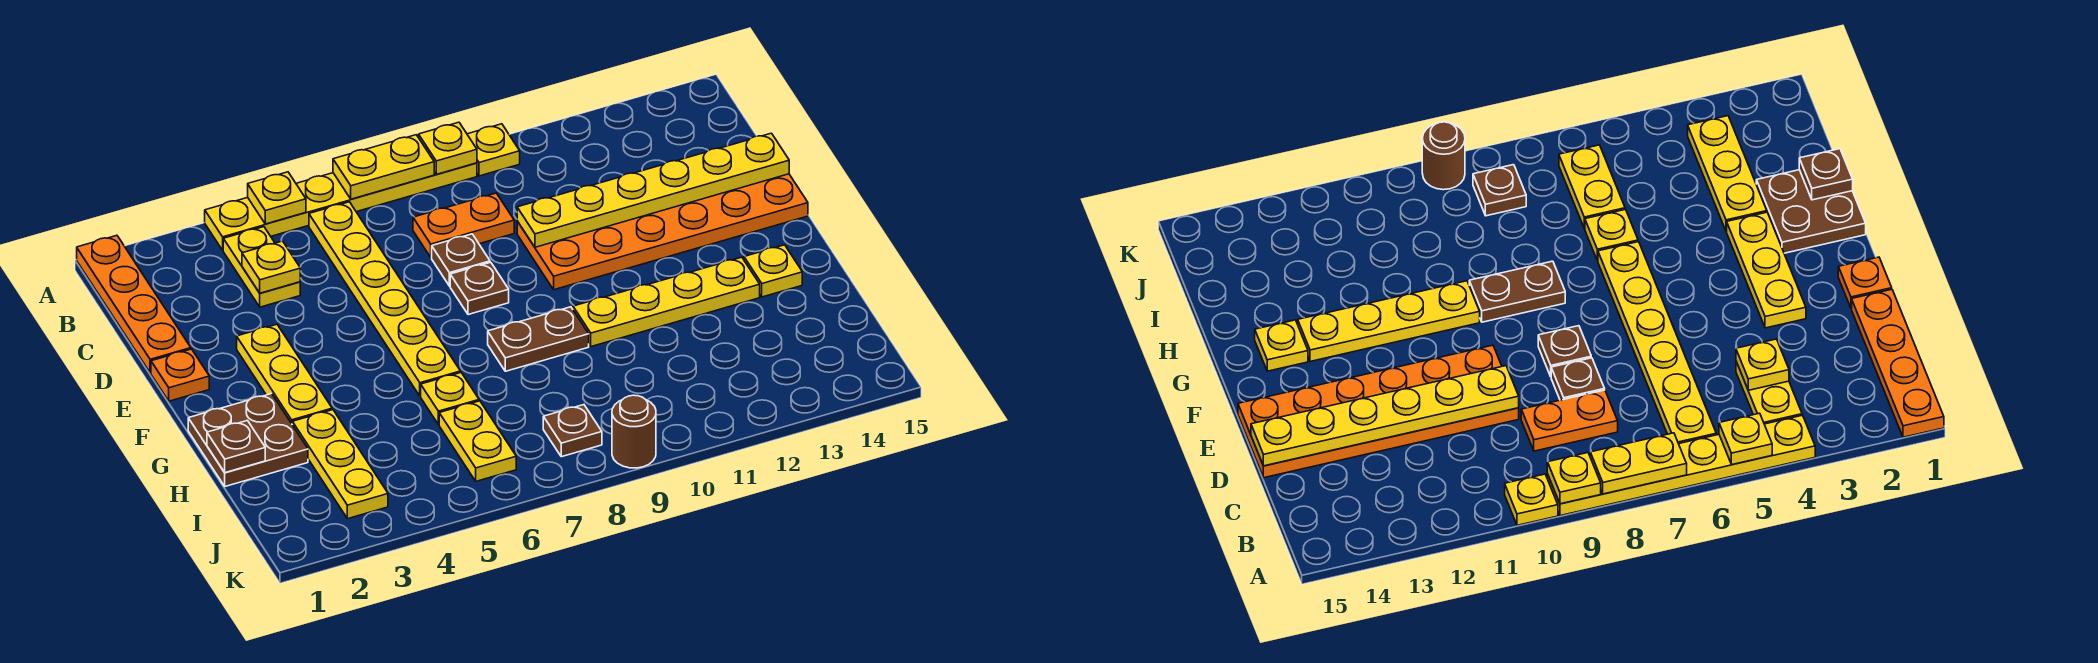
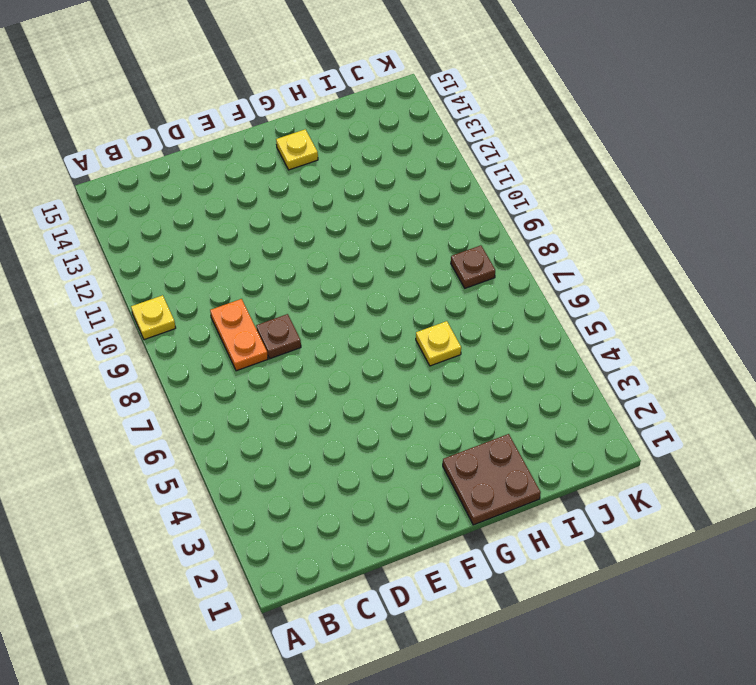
none -> orange 1x4 plate [77,235,191,373]
none -> yellow 1x6 plate [205,163,477,250]
none -> yellow 1x2 plate [223,227,300,307]

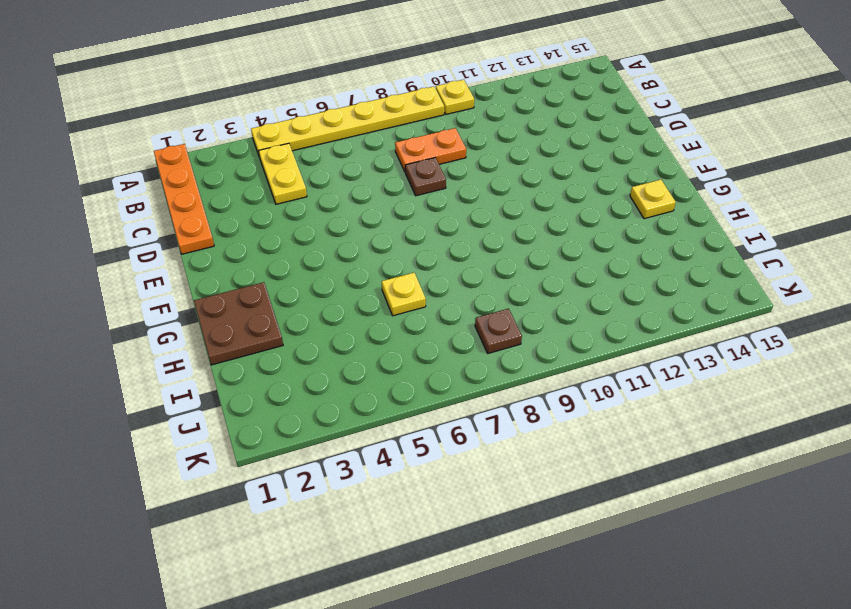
none -> yellow 1x6 plate [309,202,460,396]
none -> orange 2x6 plate [517,174,808,290]
none -> orange 1x1 plate [151,349,209,401]

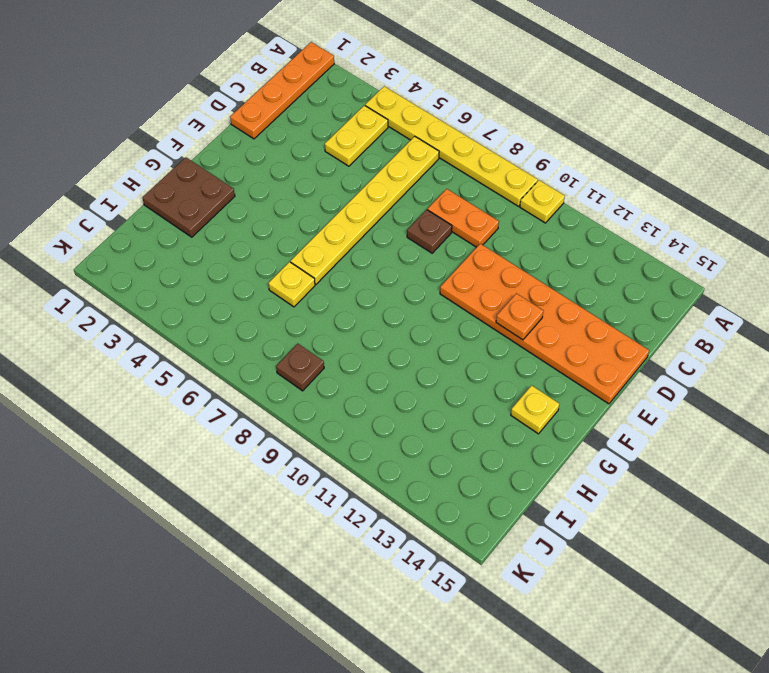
orange 1x1 plate [496,293,543,340] -> orange 1x1 plate moved to [151,349,209,401]
none -> yellow 1x3 plate [237,324,332,423]
none -> brown 1x1 plate [450,262,509,315]
none -> brown 1x2 plate [488,307,589,371]

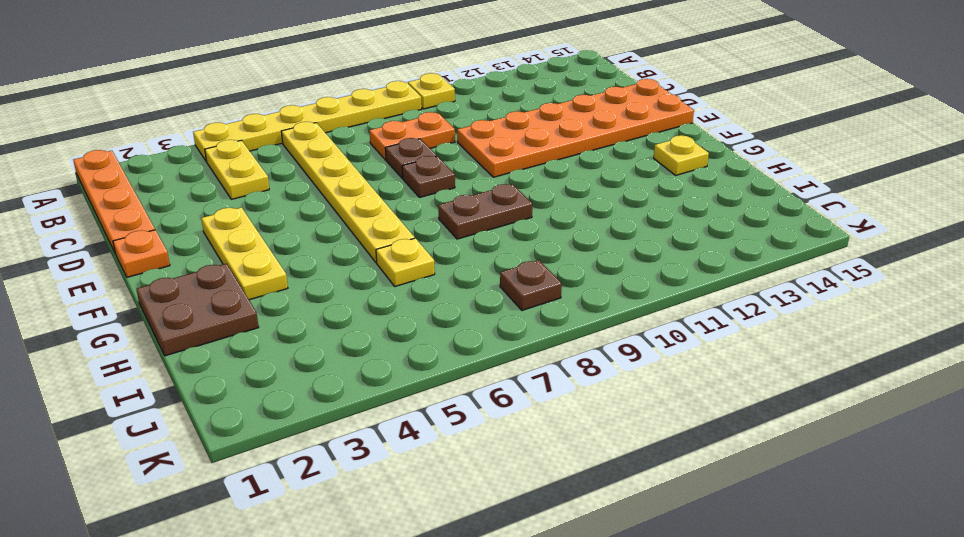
none -> yellow 1x4 plate [573,257,760,347]
none -> yellow 1x3 plate [292,410,388,519]
none -> yellow 1x2 plate [439,401,516,481]

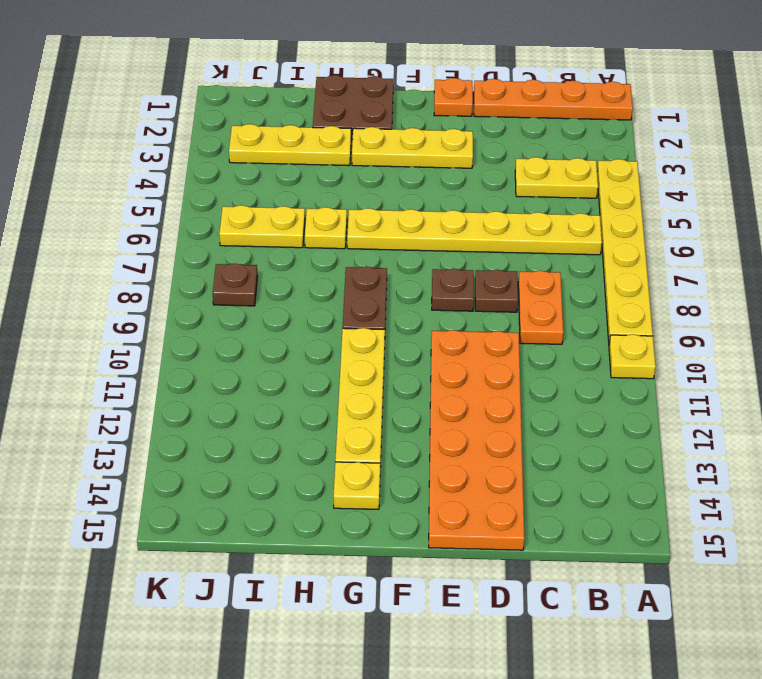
none -> brown 1x1 round brick [612,395,656,468]
none -> yellow 1x1 plate [248,172,306,224]
none -> yellow 1x2 plate [333,135,434,199]

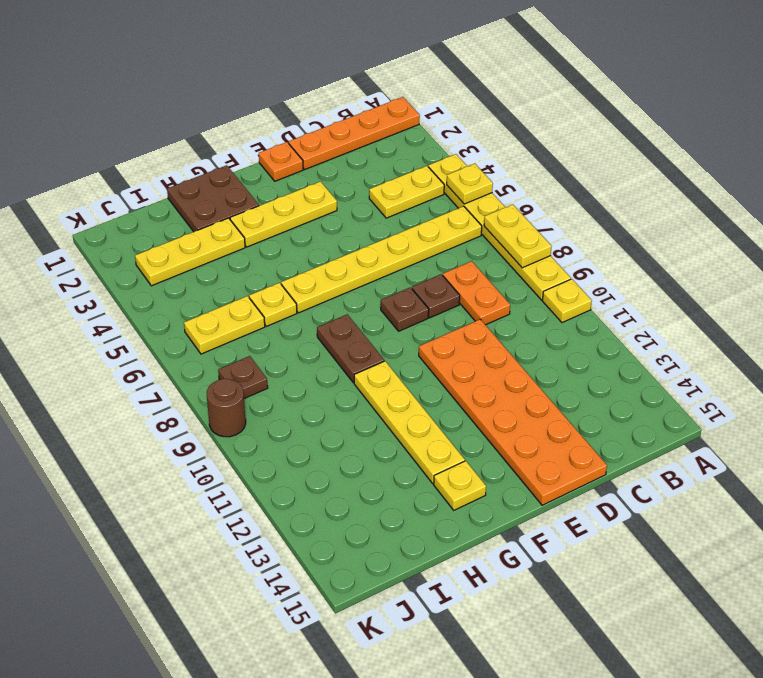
none -> yellow 1x1 plate [419,122,477,174]
none -> yellow 1x1 plate [242,241,300,293]
none -> yellow 1x6 plate [517,133,789,247]

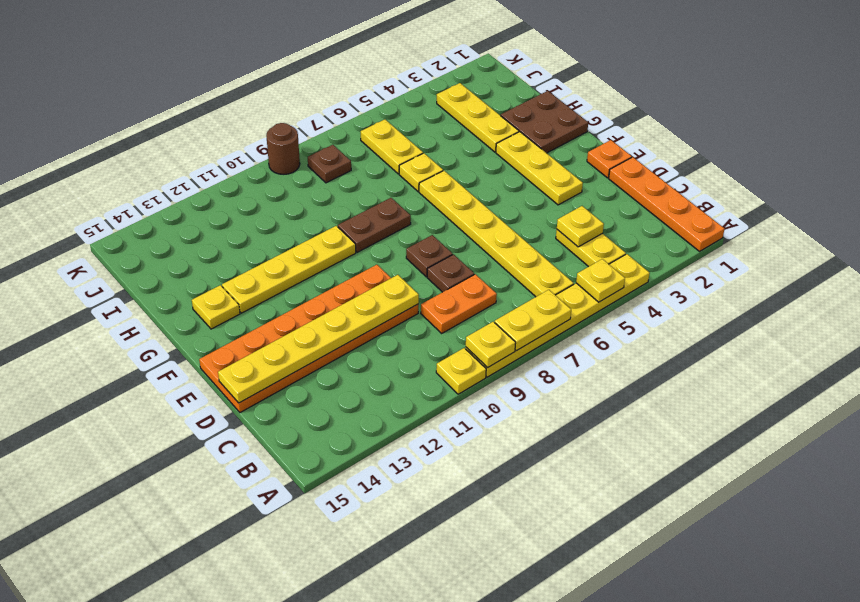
none -> brown 1x1 plate [207,421,265,473]

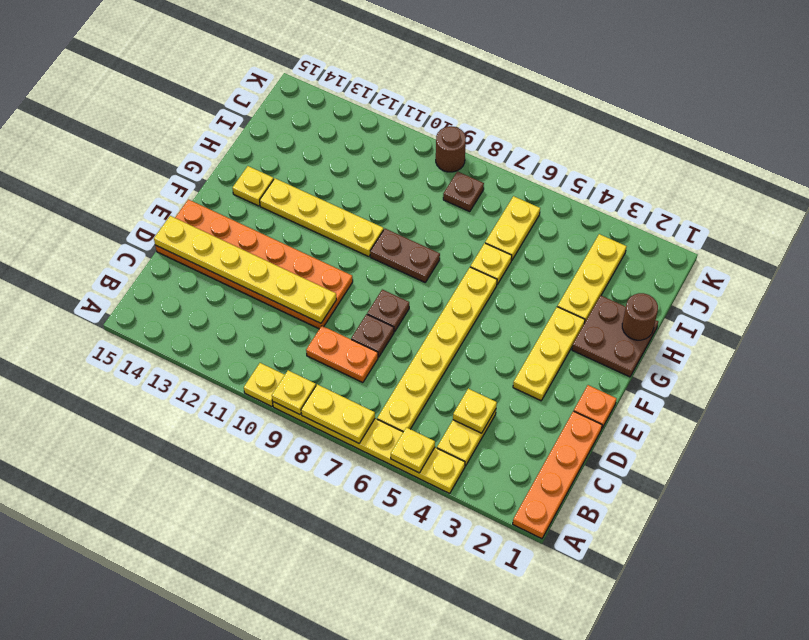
brown 1x1 round brick [622,293,658,340] -> brown 1x1 plate [207,421,265,473]

